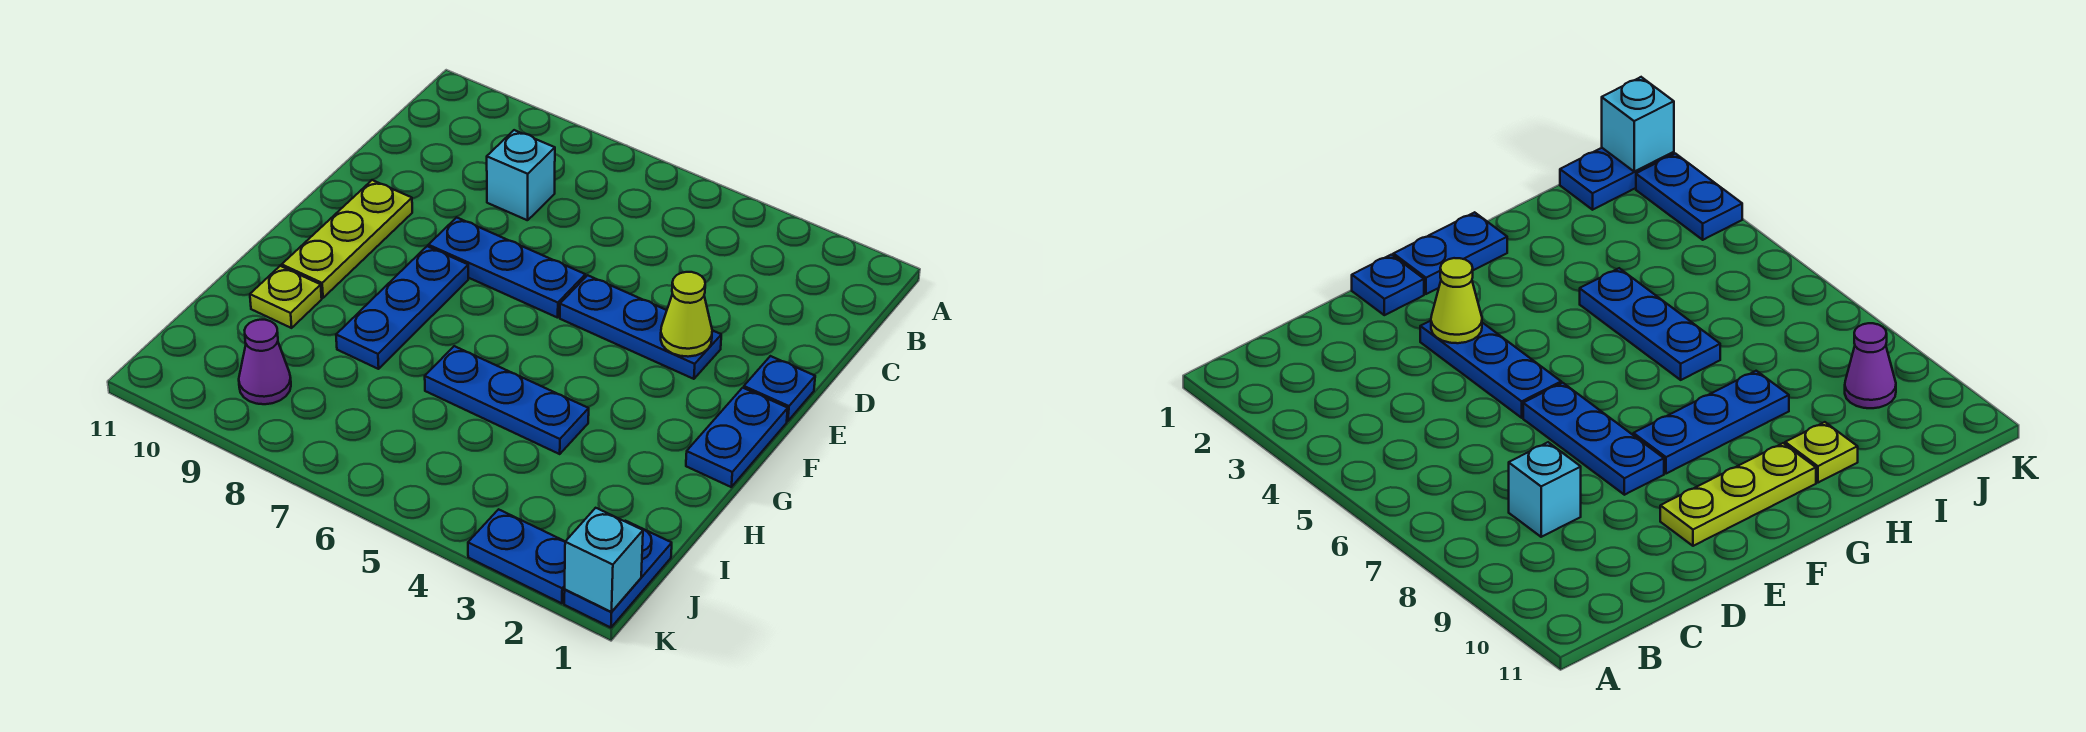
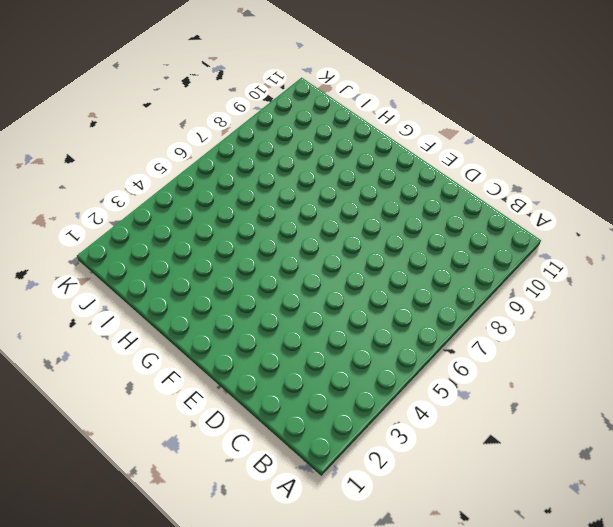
none -> cyan 1x1 brick [487,130,555,220]
none -> blue 1x1 plate [744,356,815,421]
none -> blue 1x3 plate [560,275,721,379]

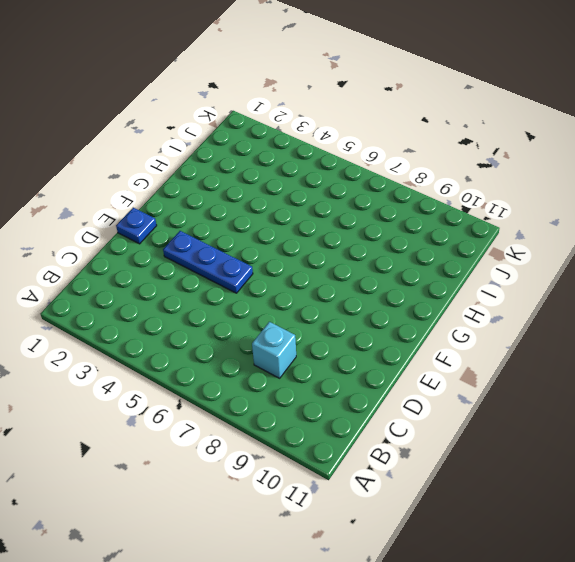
none -> blue 1x3 plate [428,217,585,318]
none -> lime 1x3 plate [282,180,412,298]
none -> blue 1x2 plate [686,388,788,487]

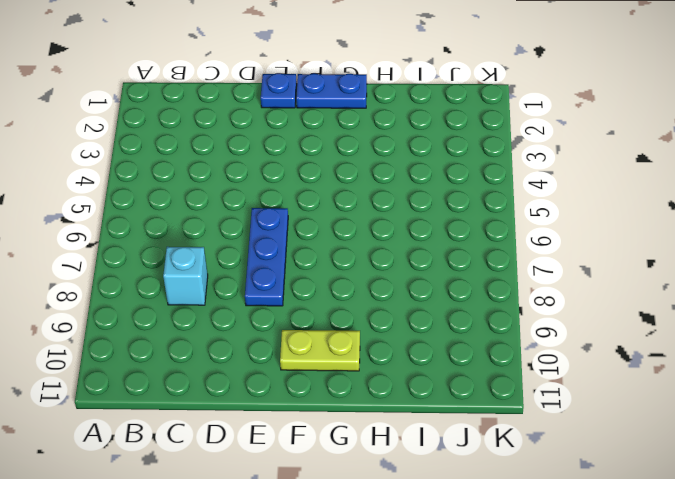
lime 1x2 plate [280,330,360,371] -> lime 1x3 plate [282,180,412,298]
none -> blue 1x3 plate [560,275,721,379]
none -> blue 1x3 plate [336,246,468,369]
none -> blue 1x3 plate [425,346,589,454]

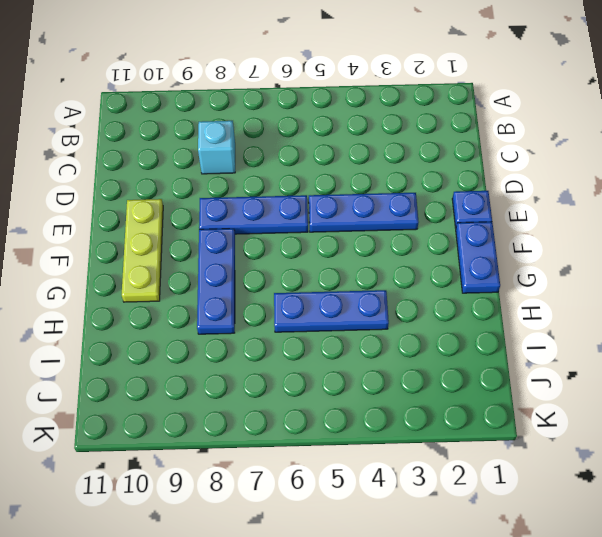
none -> lime 1x1 plate [250,266,322,328]
none -> blue 1x2 plate [564,521,672,628]
none -> purple 1x1 cone [239,320,291,404]

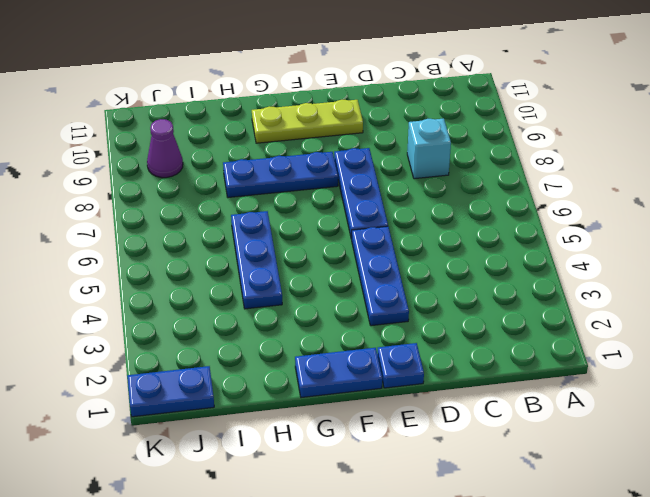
none -> lime 1x1 plate [250,266,322,328]
none -> blue 1x2 plate [468,509,565,603]
none -> lime 1x1 cone [661,272,712,357]

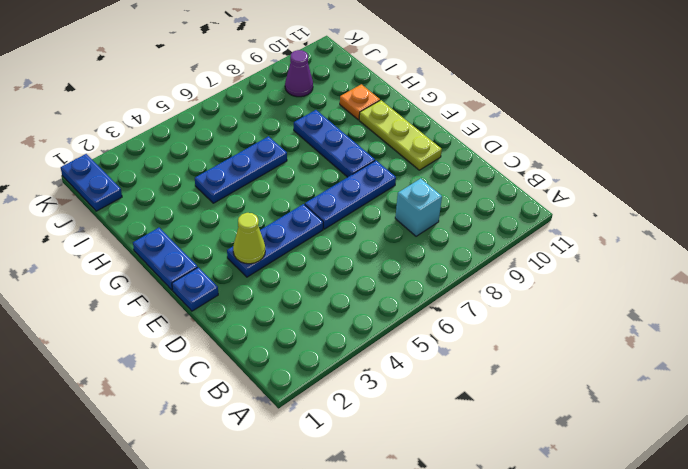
orange 1x1 plate [340,84,380,120] -> lime 1x1 plate [250,266,322,328]
none -> blue 1x2 plate [468,509,565,603]
none -> cyan 1x1 brick [565,508,643,612]

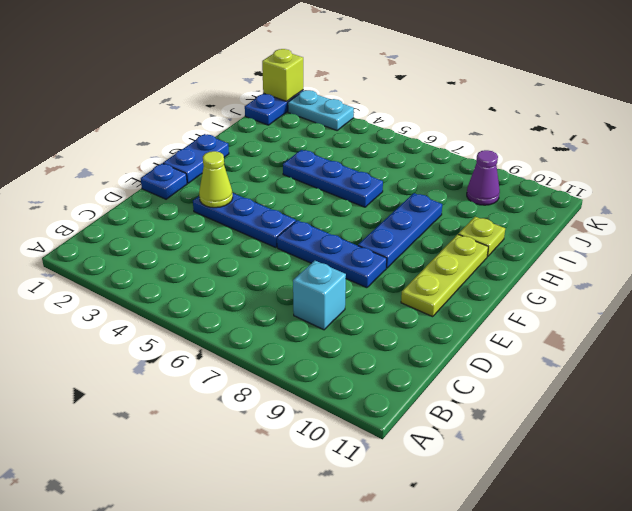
lime 1x1 brick [262,49,303,101] -> cyan 1x1 brick [565,508,643,612]
cyan 1x2 plate [288,90,354,130] -> blue 1x2 plate [468,509,565,603]

